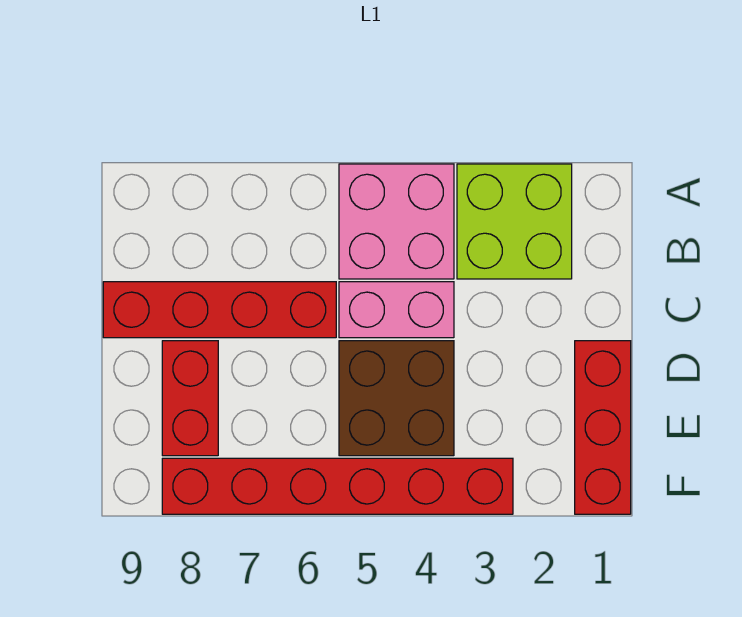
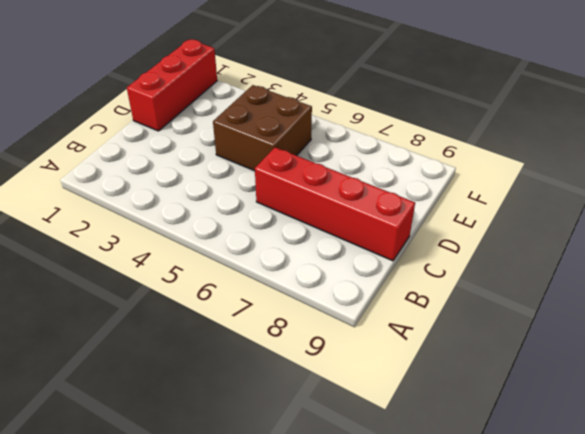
none -> lime 2x2 brick [457,164,572,279]
none -> pink 2x2 brick [339,164,454,279]

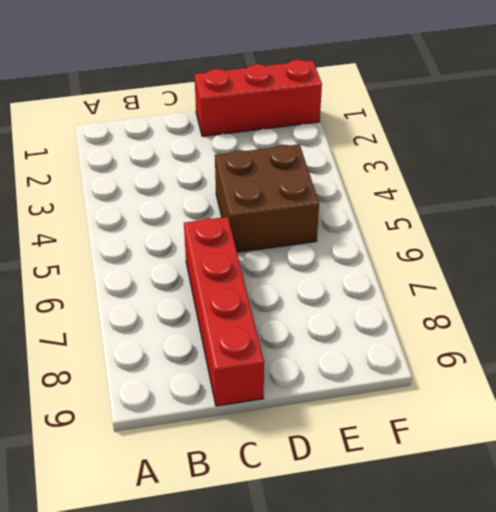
none -> lime 2x2 brick [457,164,572,279]
none -> pink 2x2 brick [339,164,454,279]

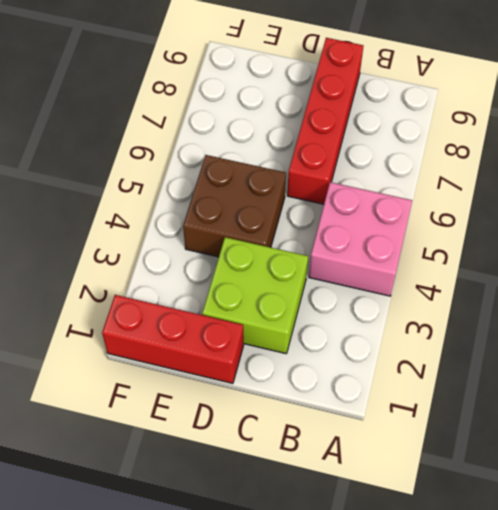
lime 2x2 brick [202,237,308,354] -> lime 2x2 brick moved to [457,164,572,279]
none -> pink 1x2 brick [339,282,454,338]
none -> red 1x2 brick [162,341,218,456]

